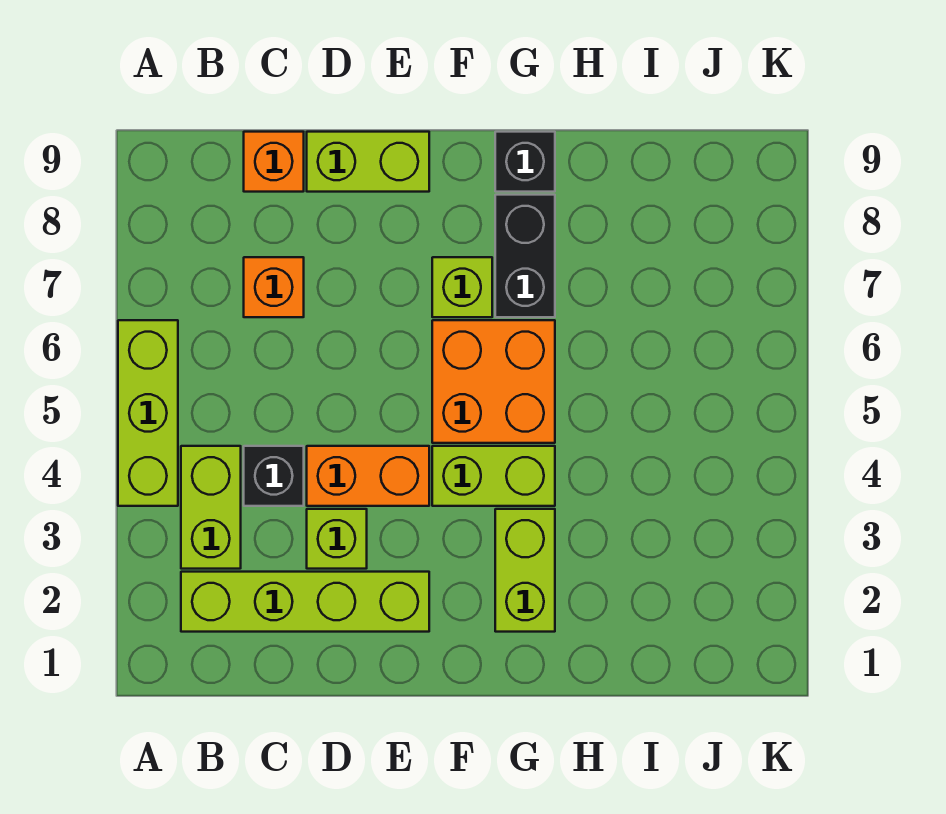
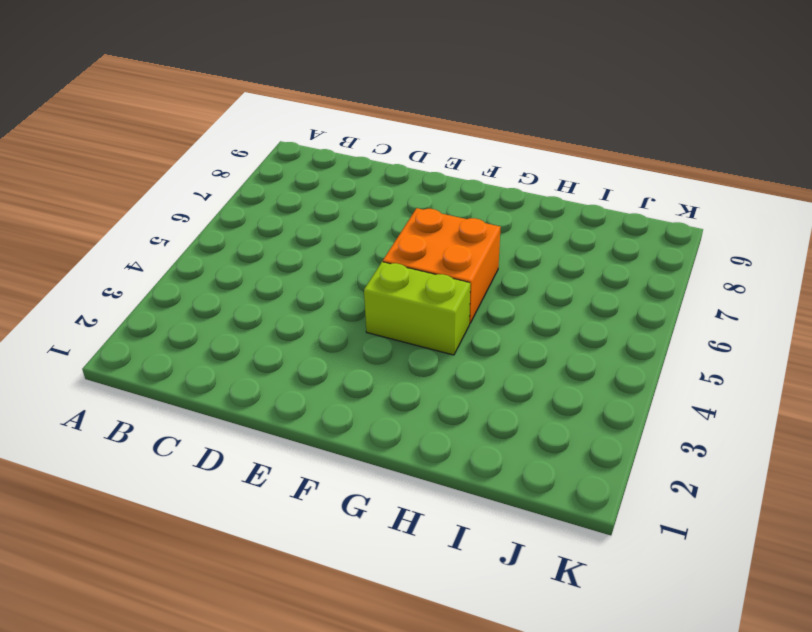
none -> lime 1x3 brick [118,320,178,506]
none -> lime 1x4 brick [181,572,429,632]
none -> lime 1x2 brick [181,446,241,569]

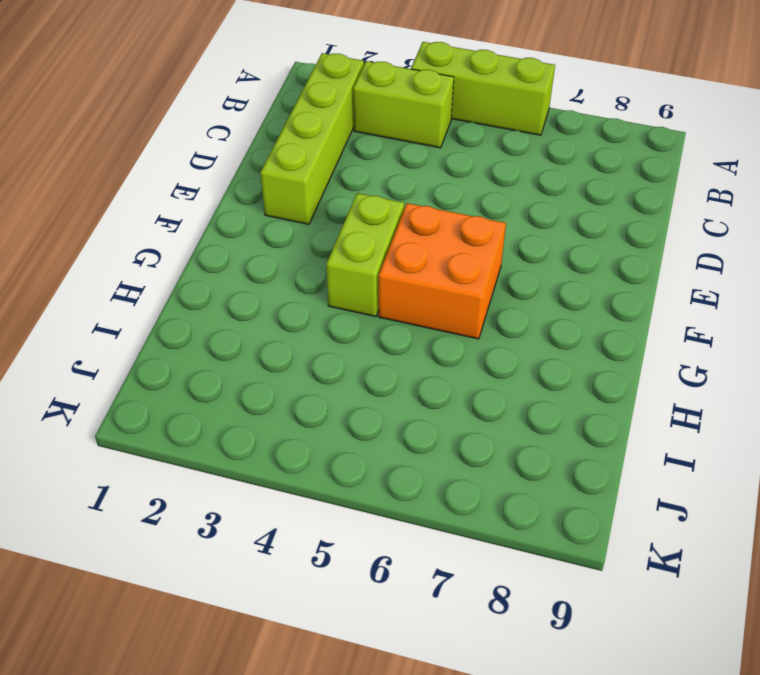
none -> black 1x1 brick [244,446,304,506]
none -> orange 1x1 brick [244,257,304,317]
none -> orange 1x1 brick [244,132,304,192]

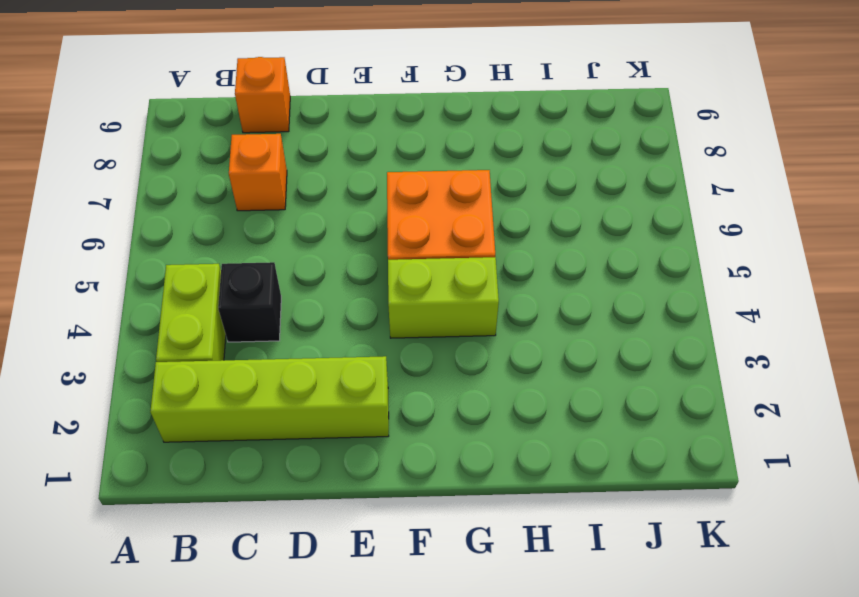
none -> lime 1x3 brick [118,320,178,506]
none -> lime 1x1 brick [307,509,367,569]
none -> orange 1x2 brick [307,446,429,506]

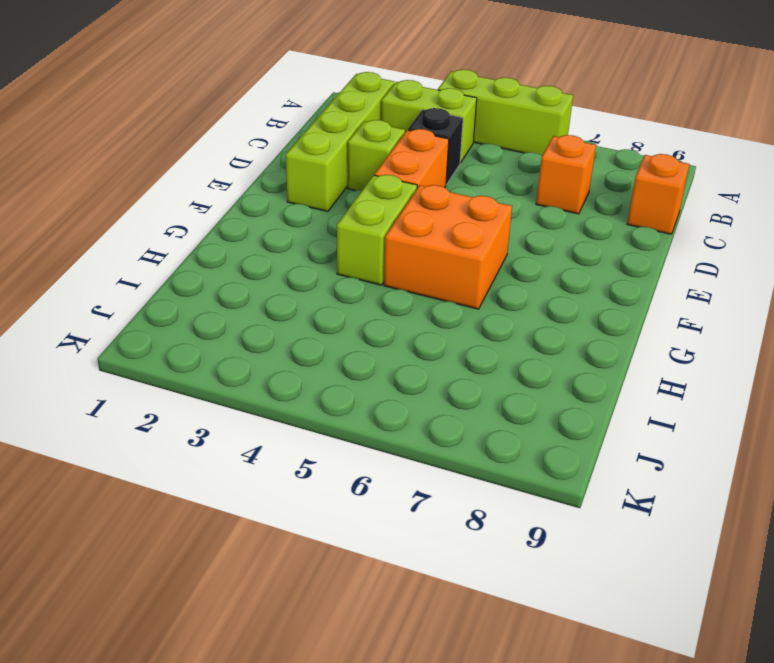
none -> lime 1x2 brick [307,132,429,192]
none -> lime 1x1 brick [432,257,492,317]
none -> lime 1x2 brick [495,509,555,632]

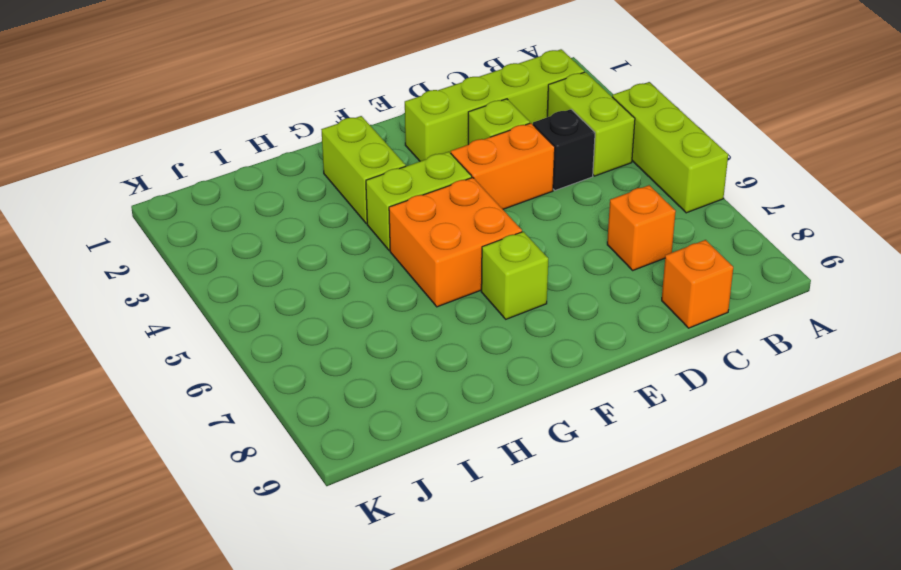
none -> lime 1x2 brick [307,132,429,192]
none -> black 1x2 brick [495,195,555,317]
none -> black 1x1 brick [495,132,555,192]

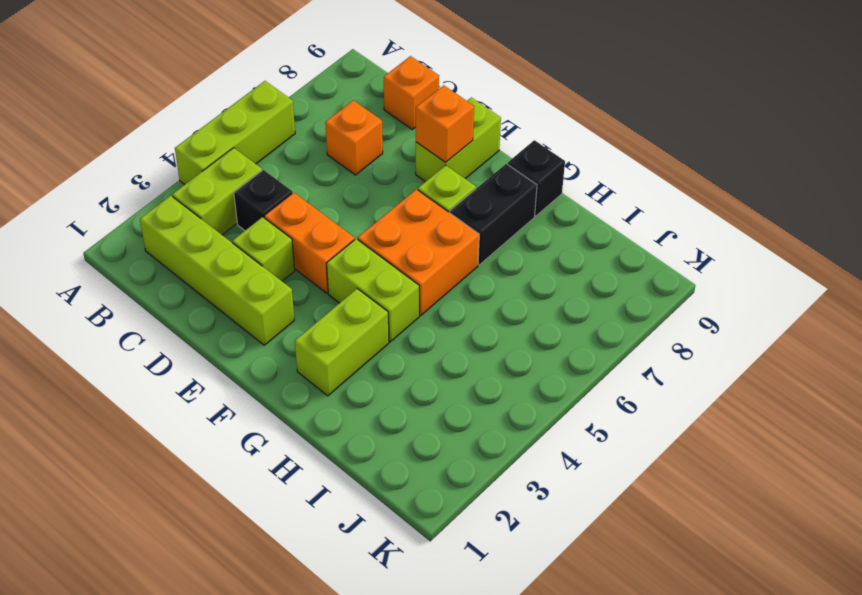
lime 1x2 brick [416,97,501,182] -> lime 1x2 brick turned to [307,132,429,192]
orange 1x1 brick [416,85,474,162] -> none

